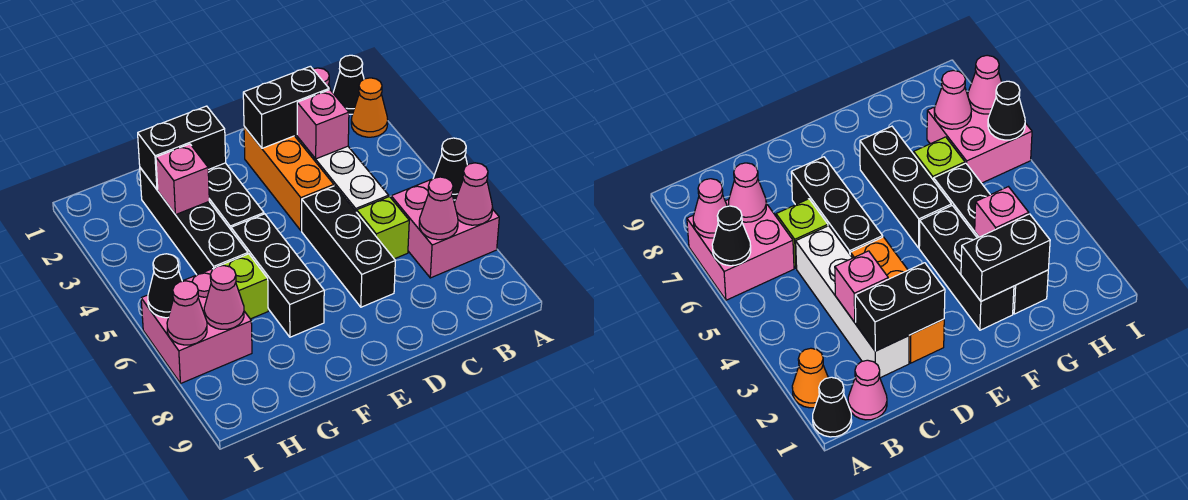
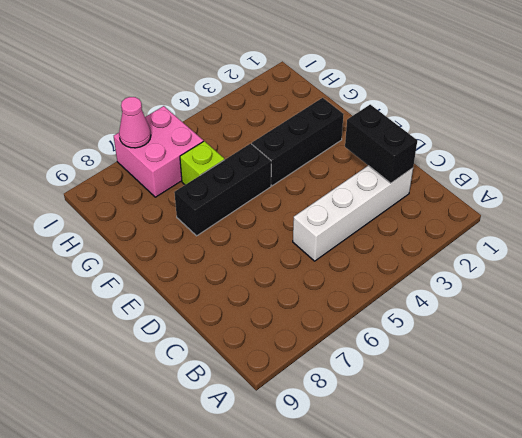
none -> black 1x1 cone [333,55,364,114]
none -> orange 1x1 cone [351,78,388,137]
none -> pink 2x2 brick [391,179,499,278]

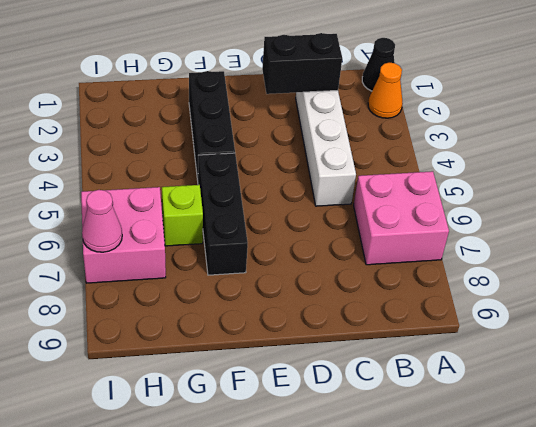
none -> pink 1x1 cone [848,360,887,420]
none -> lime 1x1 brick [357,196,409,259]
none -> orange 1x3 brick [244,127,334,230]

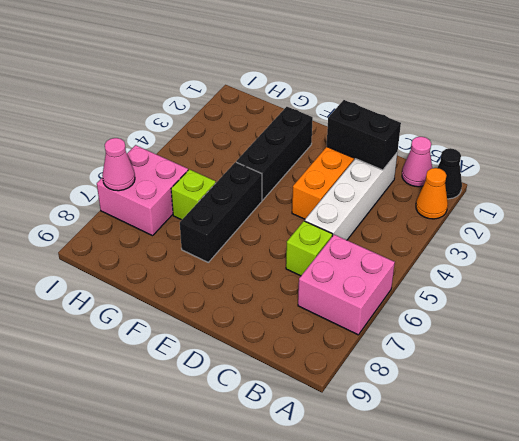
none -> black 1x3 brick [302,186,395,307]
none -> black 1x4 brick [140,168,248,275]
none -> black 1x1 cone [433,138,467,200]

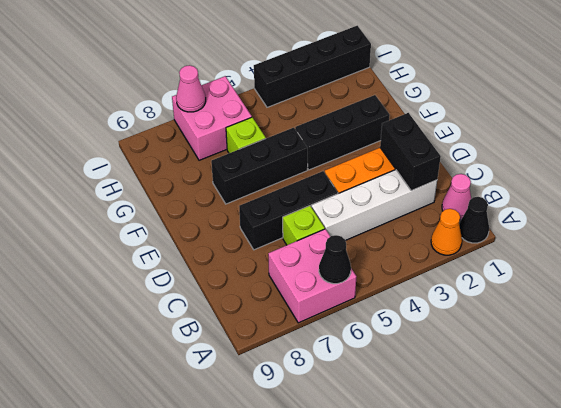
black 1x4 brick [254,26,371,107] -> black 1x4 brick moved to [140,168,248,275]
none -> pink 1x1 cone [454,163,493,225]
none -> pink 1x1 cone [419,177,458,240]
none -> pink 1x1 brick [297,90,349,159]

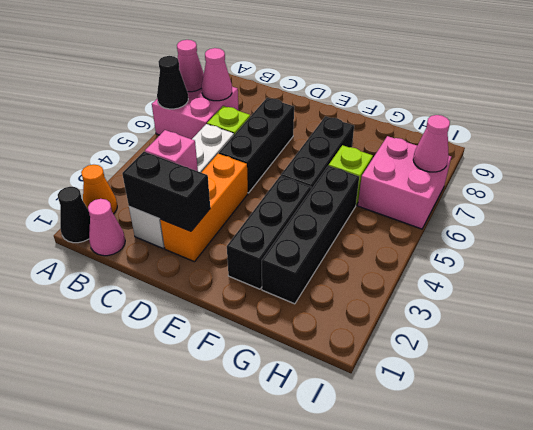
none -> black 1x2 brick [138,106,226,190]
none -> pink 1x1 brick [156,144,209,215]
none -> pink 1x1 cone [204,266,244,329]

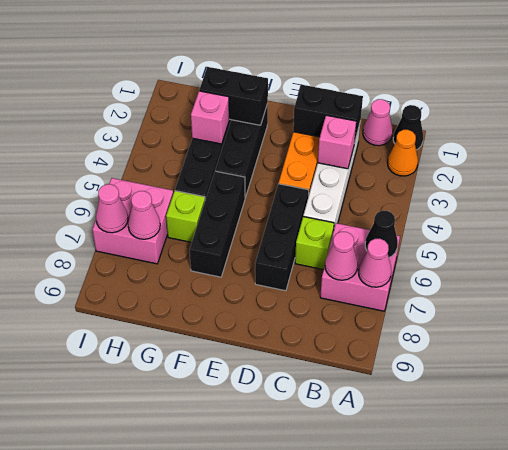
none -> black 1x1 cone [148,254,182,318]

